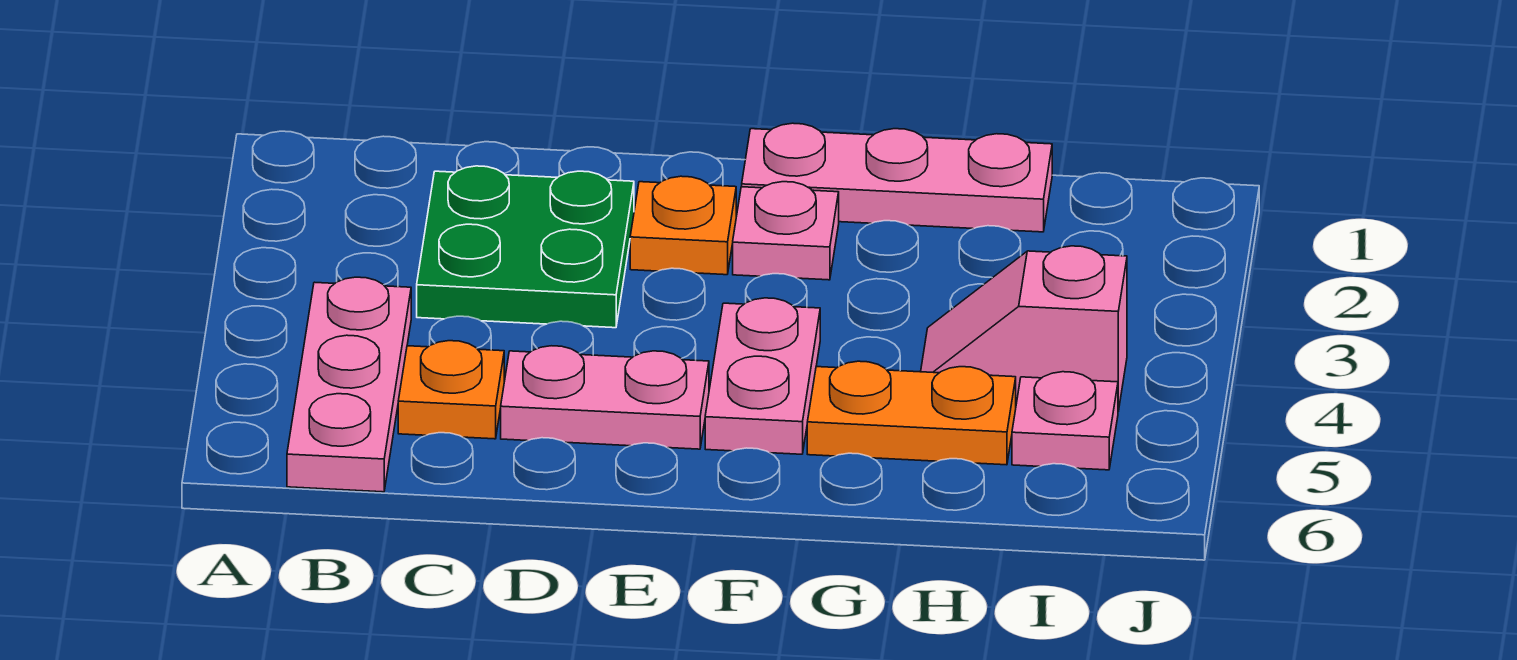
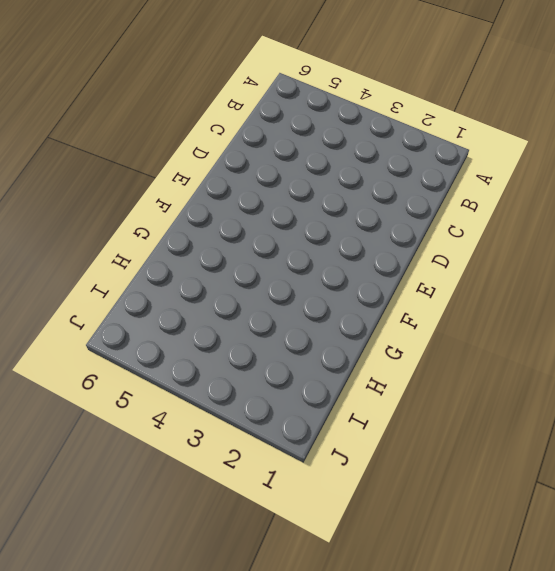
none -> pink 1x3 plate [287,277,411,492]
none -> green 2x2 plate [417,166,634,328]

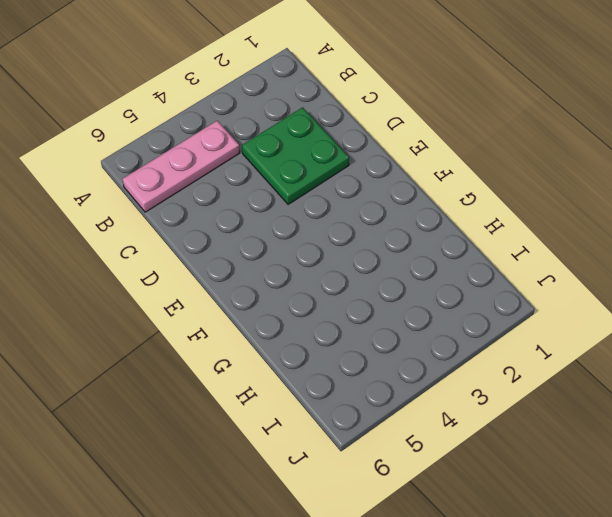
none -> orange 1x1 plate [398,341,504,439]
none -> pink 1x2 plate [501,346,709,449]

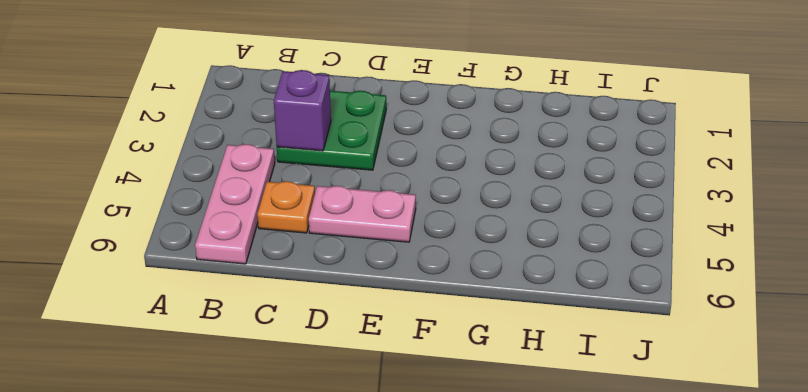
purple 1x1 brick [274,70,331,151] -> none
none -> orange 1x1 plate [630,176,736,275]
none -> pink 1x3 plate [742,123,1052,232]

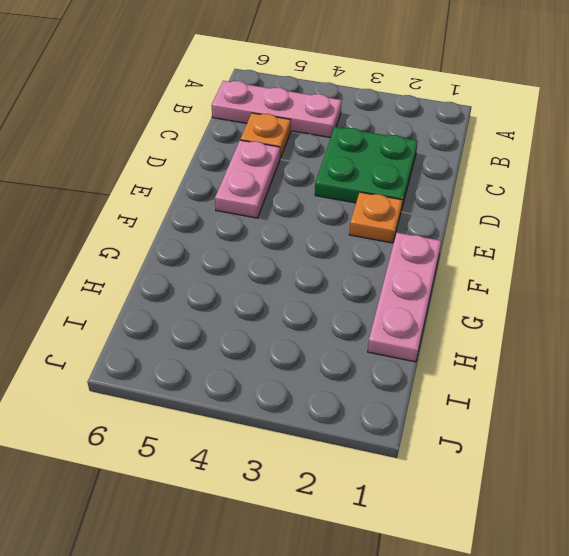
none -> pink 1x1 plate [733,182,839,280]
none -> pink 1x2 plate [705,298,820,454]

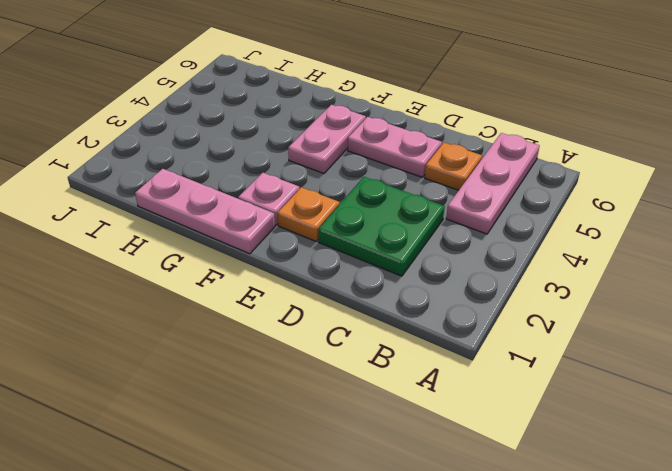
none -> orange 1x2 plate [807,361,1016,465]
none -> pink 1x2 slope [921,246,1127,411]

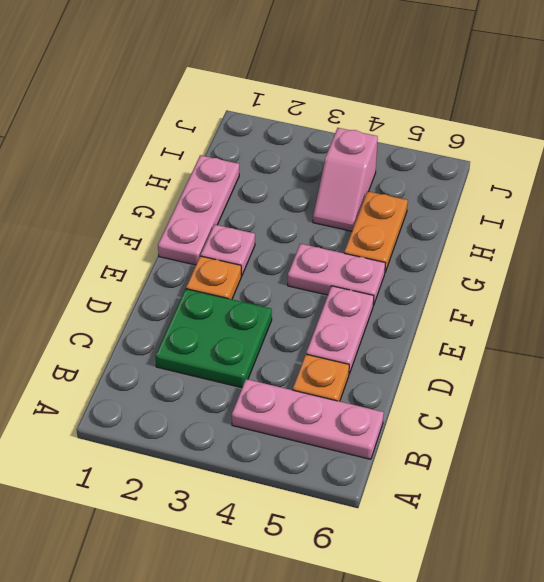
none -> pink 1x1 plate [1012,372,1118,470]

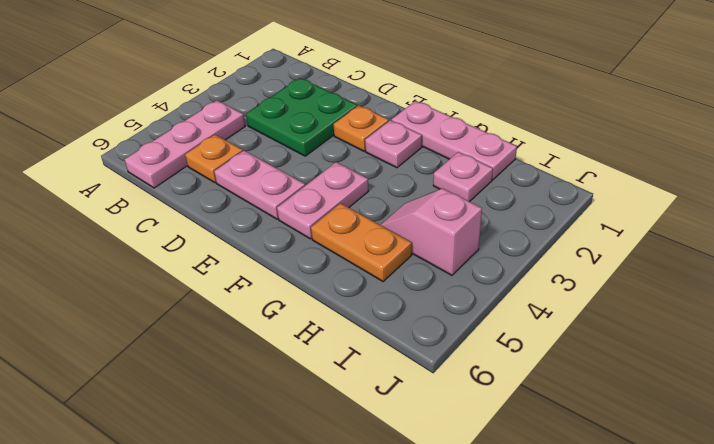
pink 1x1 plate [433,152,493,202] -> pink 1x1 plate moved to [1012,372,1118,470]

